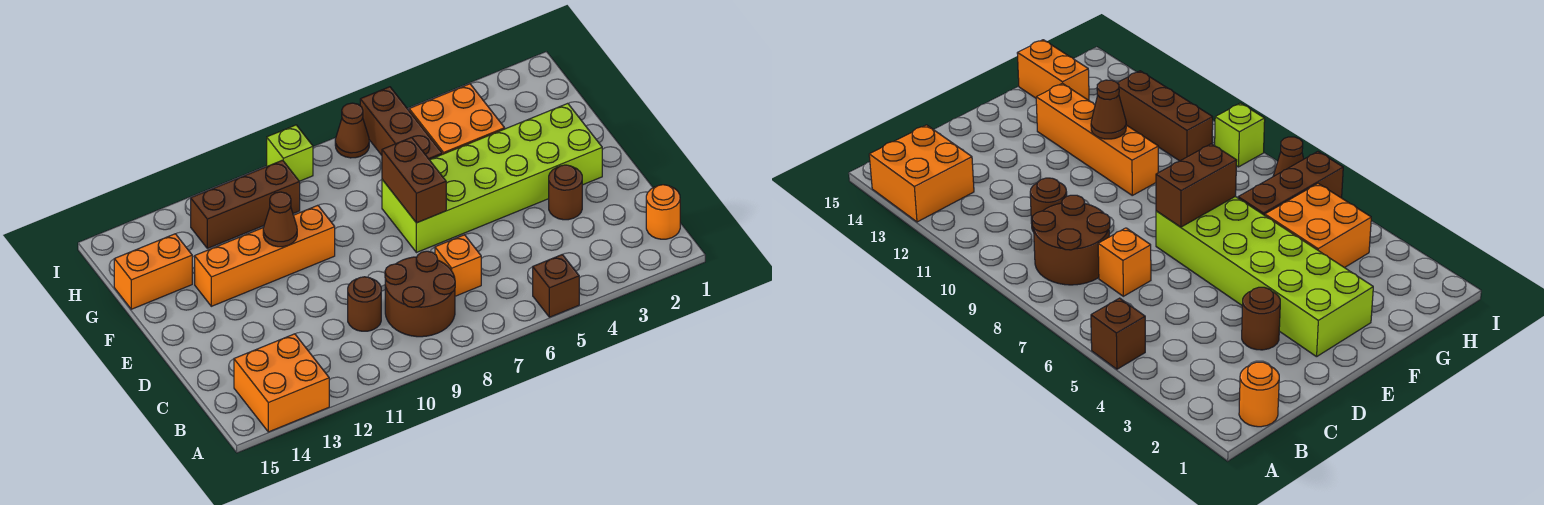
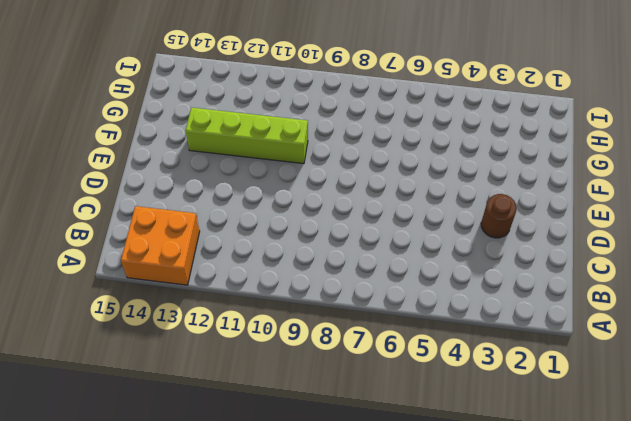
lime 1x4 brick [186,107,308,164] -> orange 1x4 brick [195,205,335,306]
none -> brown 1x1 brick [533,254,579,317]
none -> orange 1x1 round brick [646,185,680,239]
none -> brown 2x2 round brick [385,251,455,337]

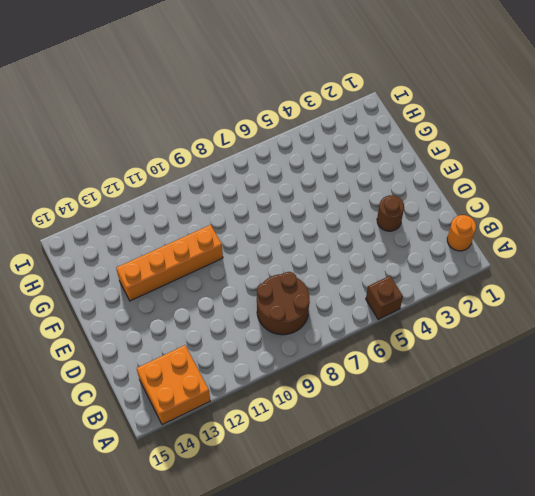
none -> orange 1x1 brick [435,235,481,296]
none -> brown 1x1 round brick [348,277,381,331]
none -> lime 2x6 brick [382,103,602,253]

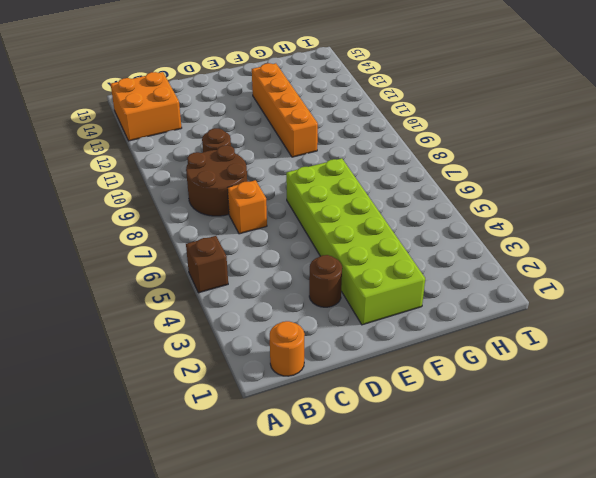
none -> orange 2x2 brick [409,84,505,154]
none -> brown 1x3 brick [360,87,442,160]
none -> orange 1x2 brick [114,234,192,309]

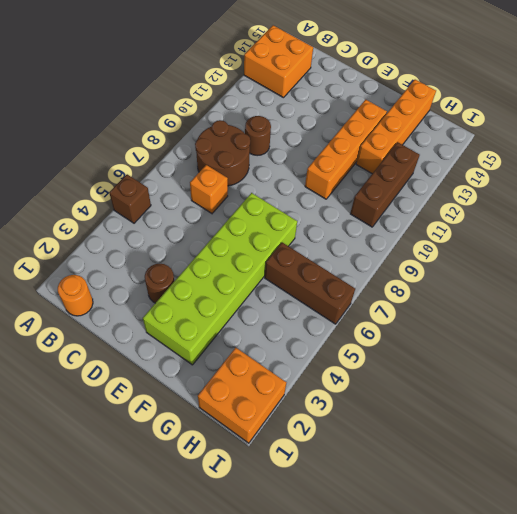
orange 1x4 brick [356,80,436,174] -> orange 1x2 brick [114,234,192,309]
orange 2x2 brick [198,348,287,443] -> orange 2x2 brick moved to [409,84,505,154]
none -> brown 1x1 cone [335,103,369,158]
none -> lime 1x1 brick [267,125,313,181]
none -> brown 1x2 brick [382,137,446,223]

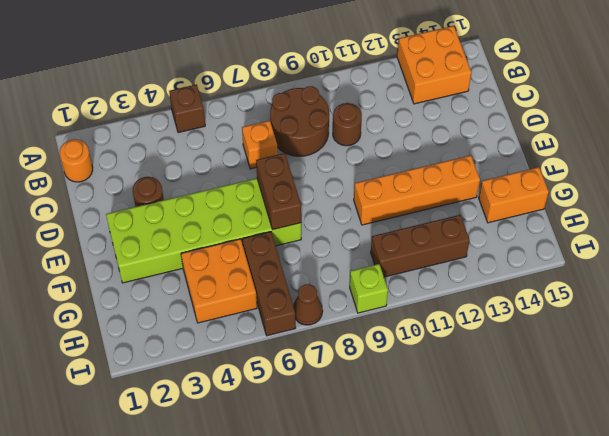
none -> brown 1x1 cone [263,192,297,247]

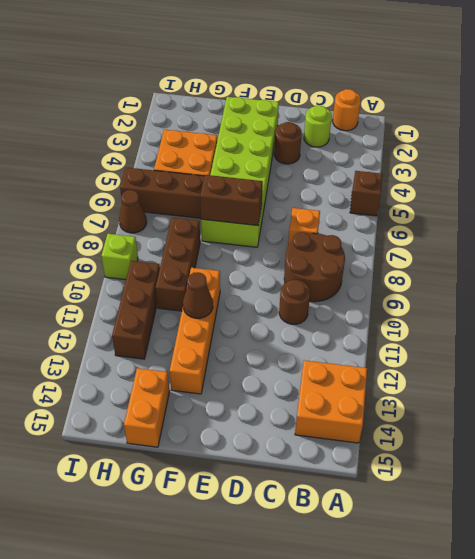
lime 1x1 round brick [304,105,332,147] -> none
brown 1x3 brick [156,217,200,311] -> none

